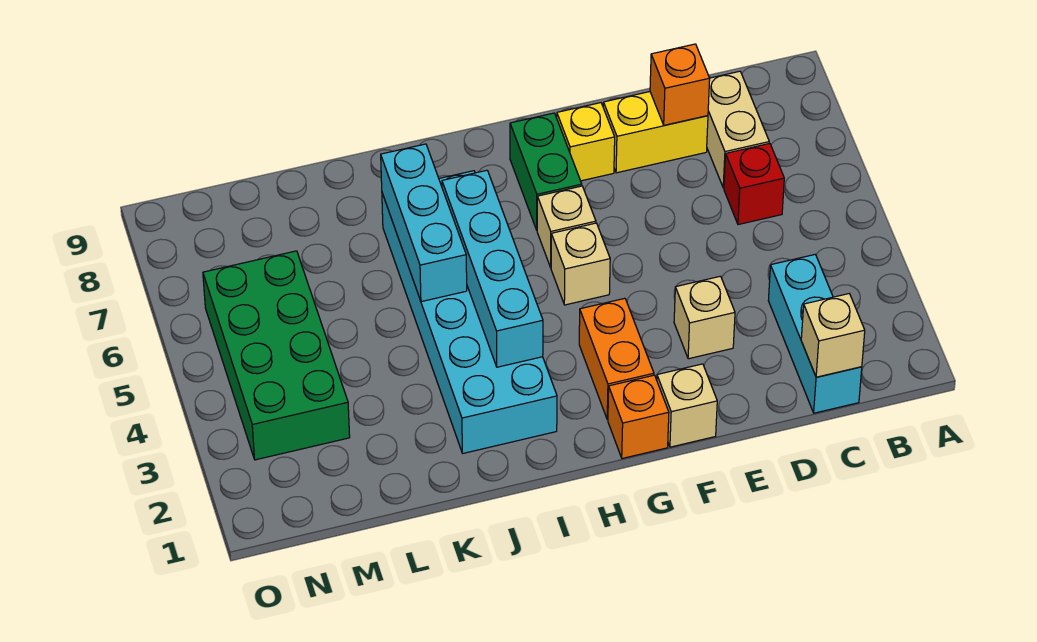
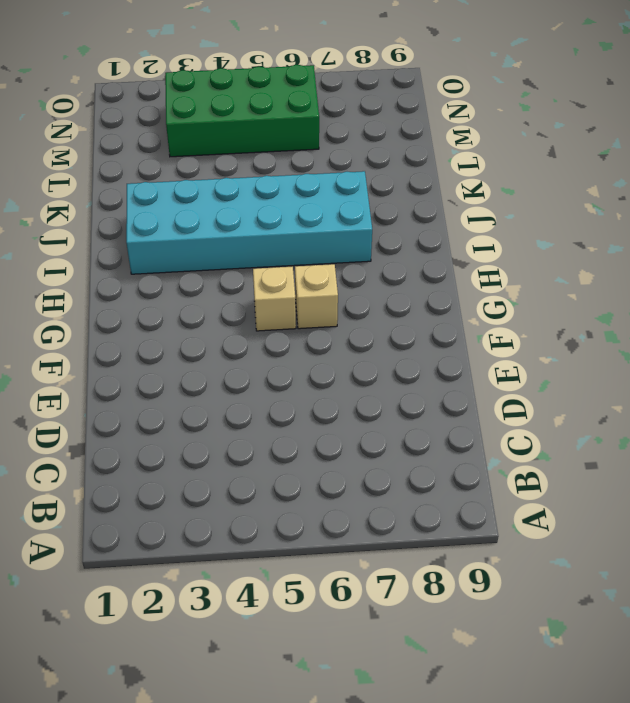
none -> cyan 1x3 brick [768,255,862,413]
none -> red 1x1 brick [724,143,784,225]
none -> tan 1x2 brick [707,71,769,188]

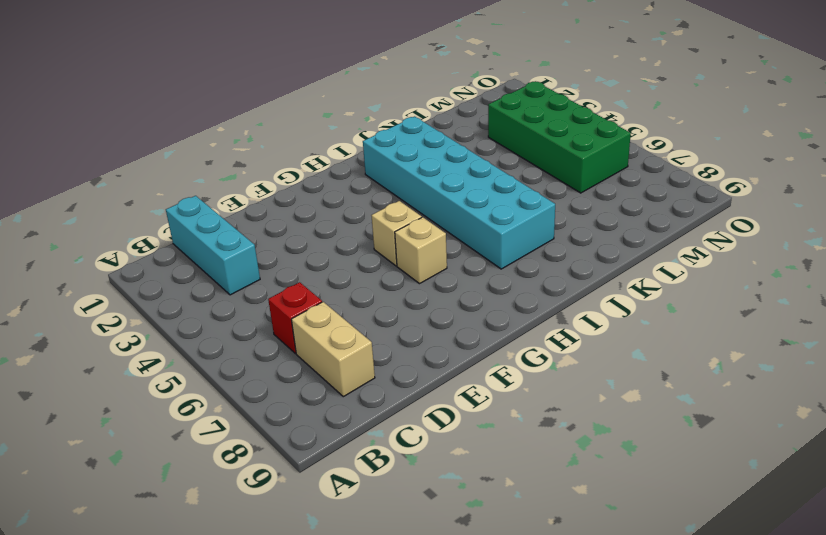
none -> yellow 1x2 brick [603,92,708,173]
none -> tan 1x1 brick [674,276,735,359]
none -> tan 1x1 brick [657,364,717,447]

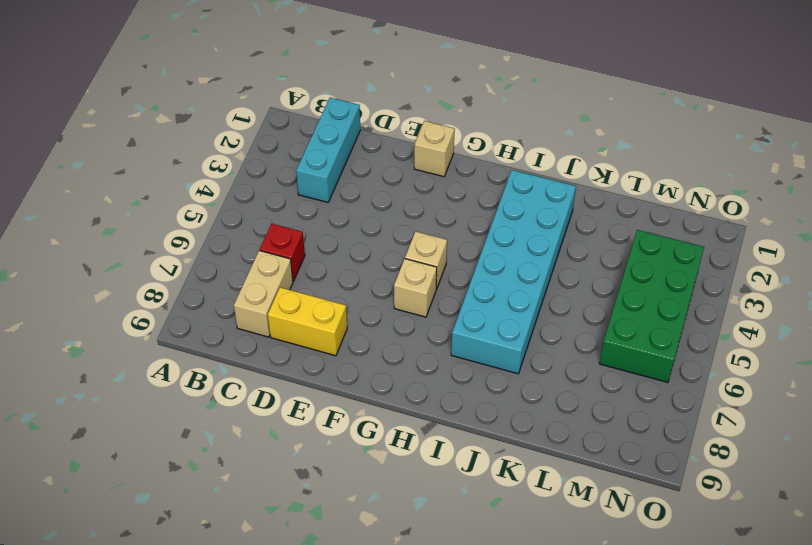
none -> tan 1x1 brick [674,276,735,359]
none -> yellow 1x1 brick [557,103,615,181]
none -> orange 1x1 brick [608,375,669,458]

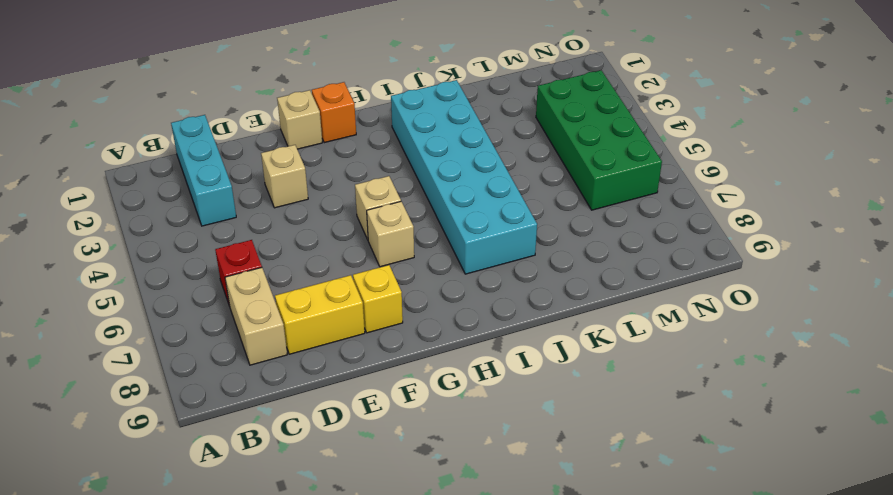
none -> orange 1x2 brick [579,298,654,420]
none -> green 1x2 brick [510,113,582,230]
none -> tan 1x1 brick [801,294,865,377]

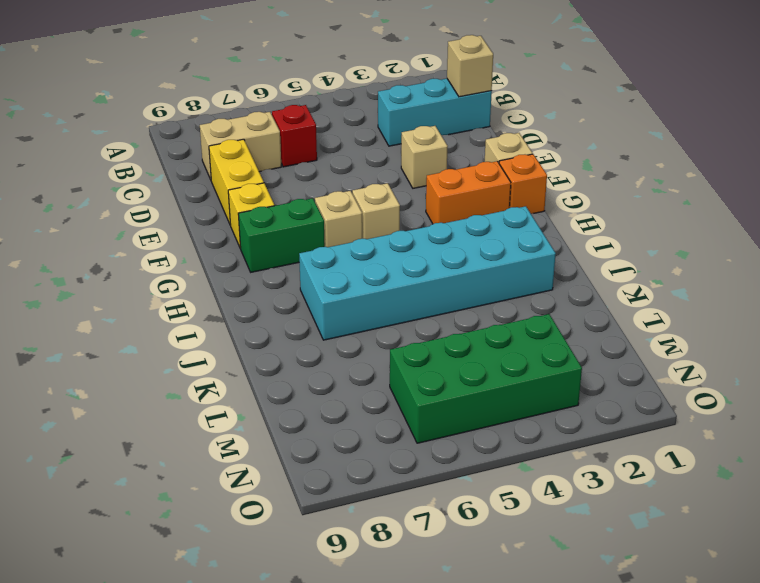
none -> orange 1x1 brick [650,44,710,125]
none -> cyan 1x4 brick [442,170,543,367]
none -> cyan 1x3 brick [381,144,467,302]

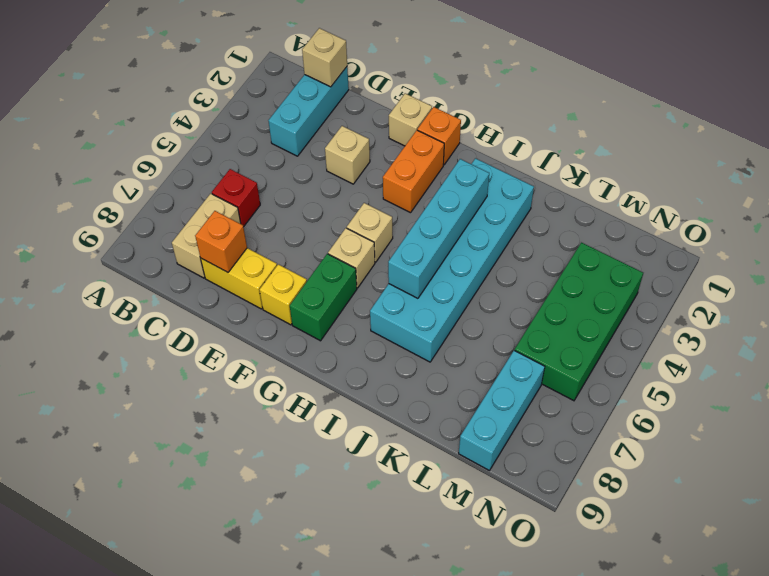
cyan 1x3 brick [459,350,545,471] -> cyan 1x3 brick moved to [381,144,467,302]

